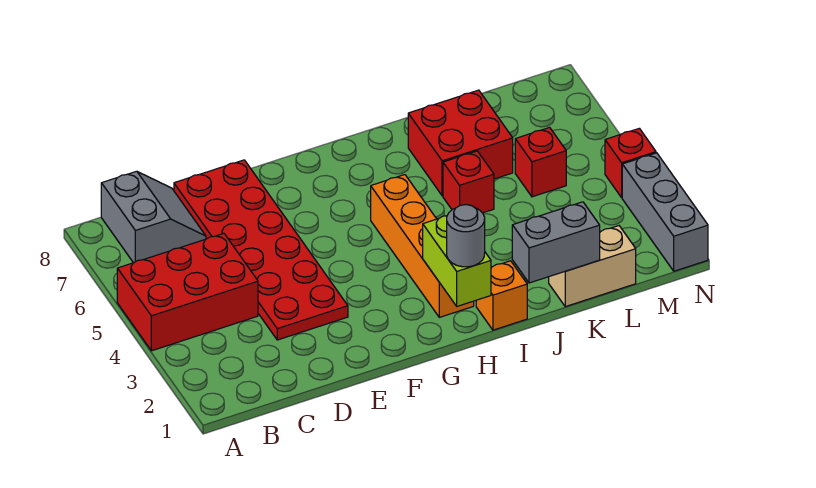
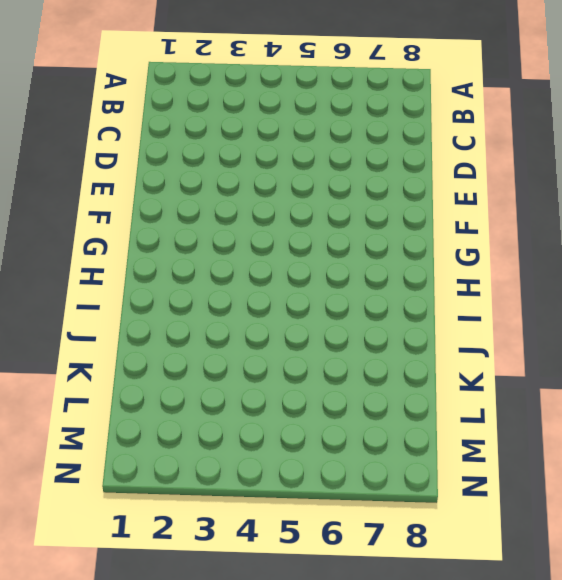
none -> red 2x3 brick [117,234,258,351]
none -> grey 2x2 slope [101,171,206,263]
none -> red 2x6 plate [174,160,348,340]

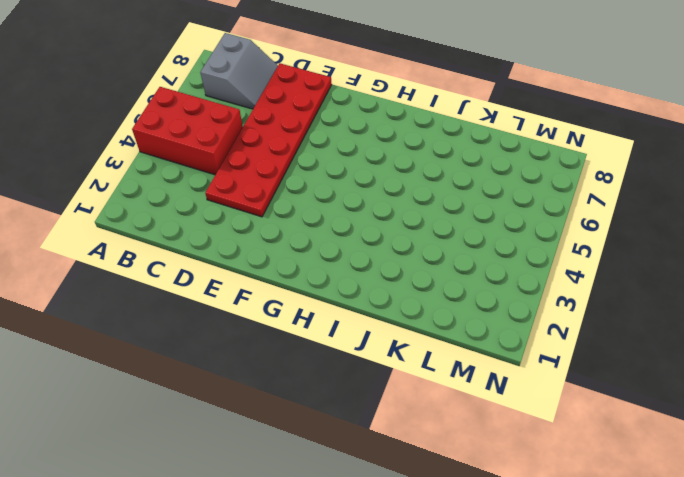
none -> orange 1x4 brick [371,175,474,317]
none -> orange 1x1 brick [476,261,527,330]
none -> red 1x1 brick [443,151,494,213]

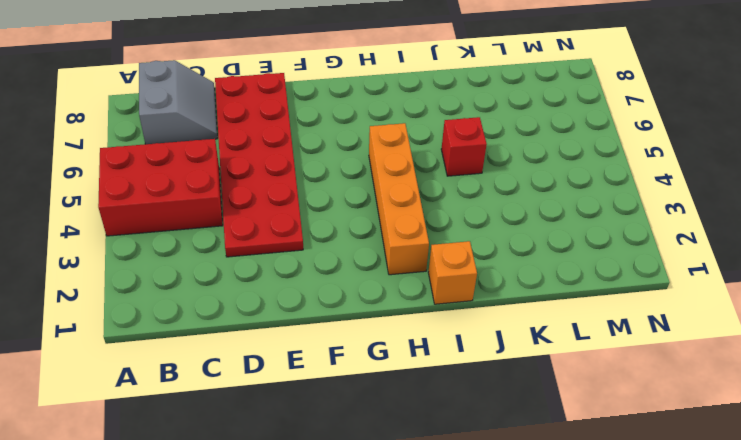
none -> red 2x2 brick [408,90,513,196]
none -> tan 1x2 brick [549,226,636,307]
none -> red 1x1 brick [515,127,566,197]

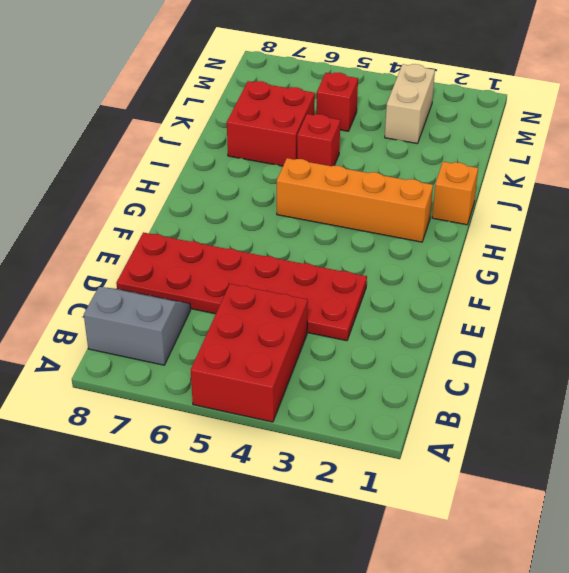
tan 1x2 brick [385,64,435,144] -> tan 1x2 brick moved to [549,226,636,307]
none -> grey 1x3 brick [622,153,708,271]
none -> red 1x1 brick [605,128,656,197]
none -> lime 1x2 brick [423,216,491,306]

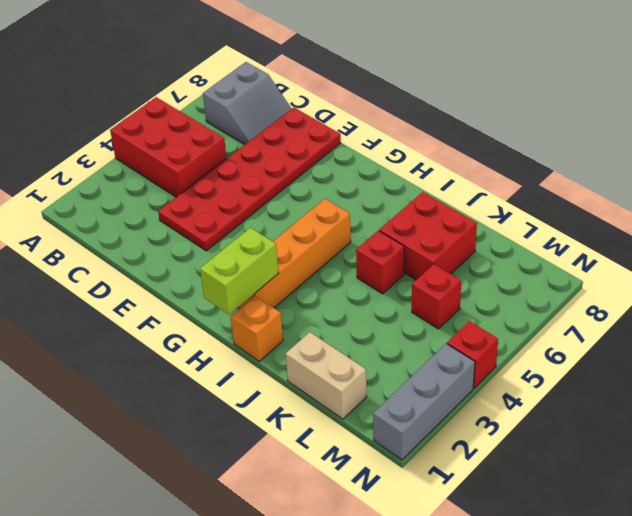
none -> grey 1x2 brick [512,202,600,283]
none -> grey 1x1 round brick [447,205,485,267]

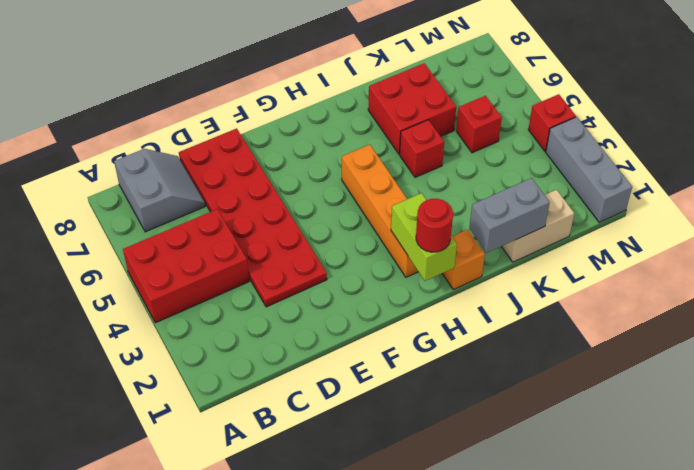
red 1x1 round brick [416,199,453,252] -> grey 1x1 round brick [447,205,485,267]

